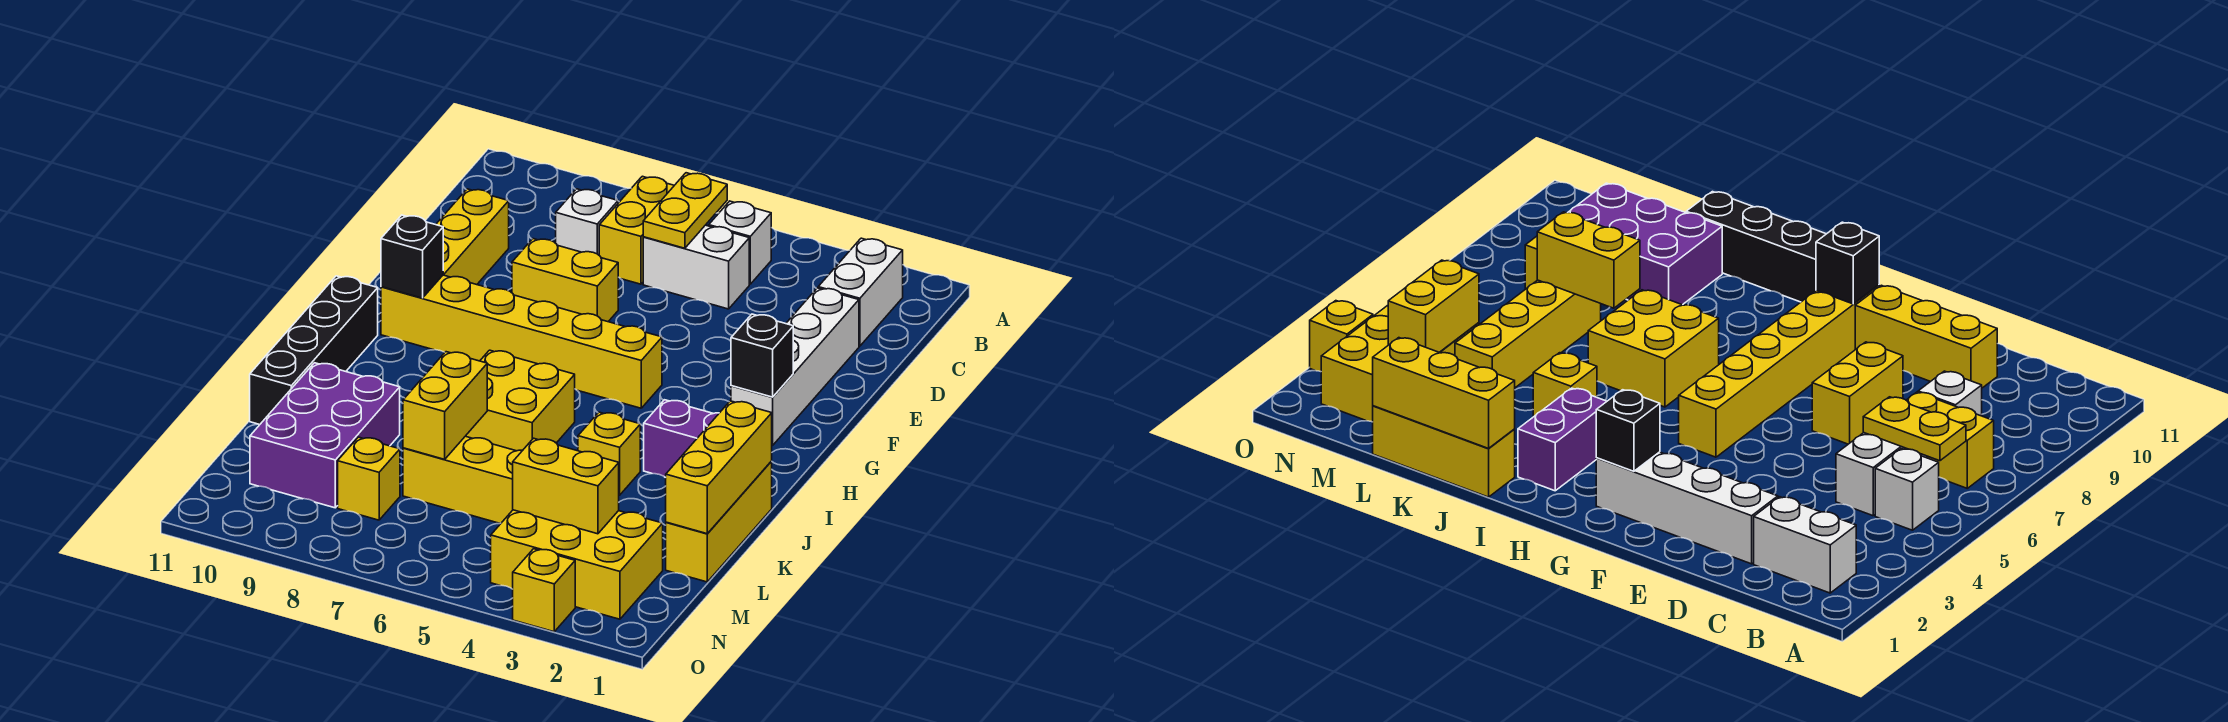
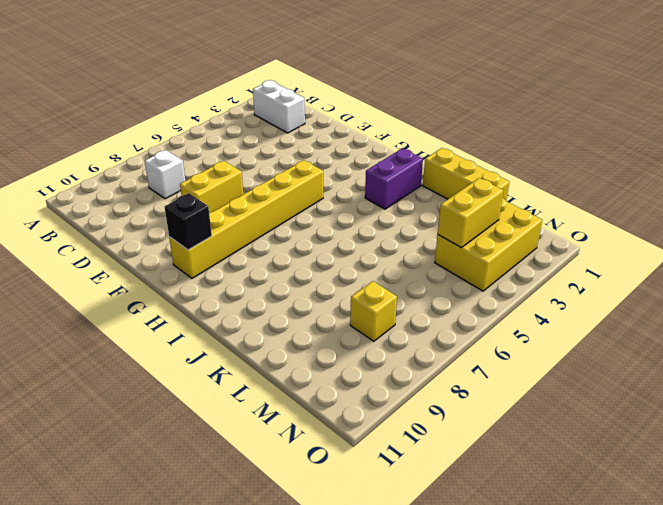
none -> white 1x1 brick [709,201,771,284]
none -> yellow 1x2 brick [599,176,674,284]
none -> white 1x2 brick [643,225,749,309]

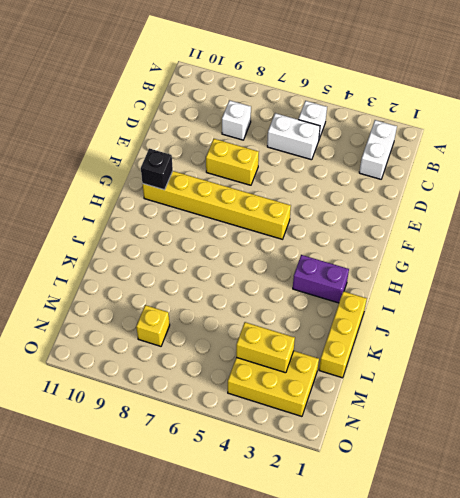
none -> yellow 1x2 brick [599,176,674,284]
none -> white 1x4 brick [731,288,859,445]
none -> yellow 1x3 brick [436,189,509,285]

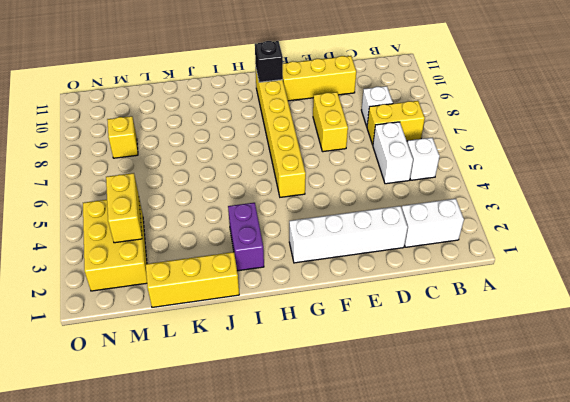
none -> black 1x4 brick [250,276,378,424]
none -> yellow 2x2 brick [466,350,575,451]
none -> yellow 1x1 brick [578,412,640,495]

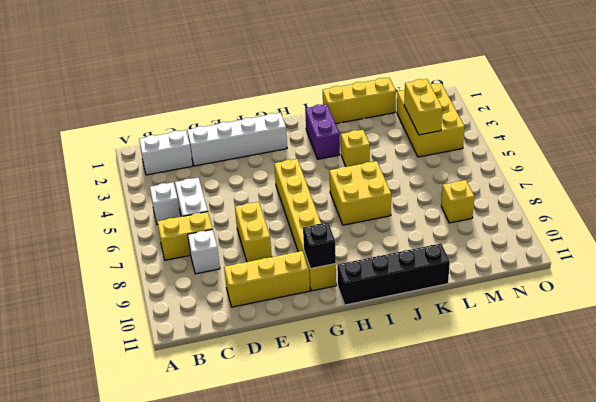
none -> purple 2x3 brick [250,363,400,508]
none -> yellow 1x4 brick [403,436,523,523]
none -> yellow 1x1 brick [513,549,575,632]

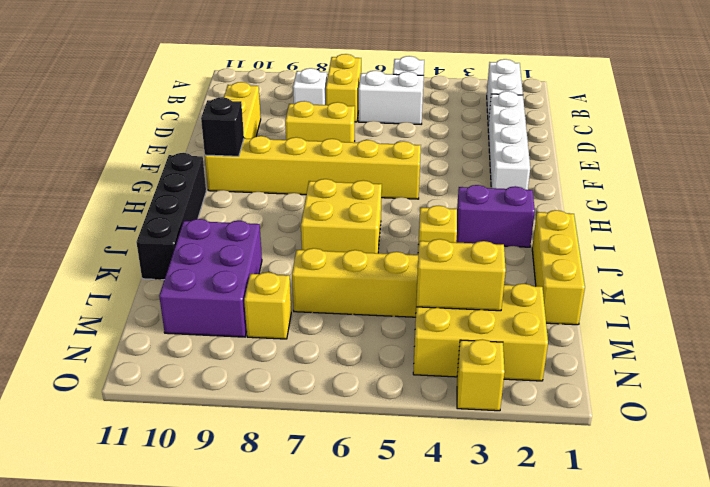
none -> yellow 1x2 plate [643,173,727,248]
none -> black 1x1 brick [731,314,793,397]
none -> yellow 1x3 brick [665,401,772,534]

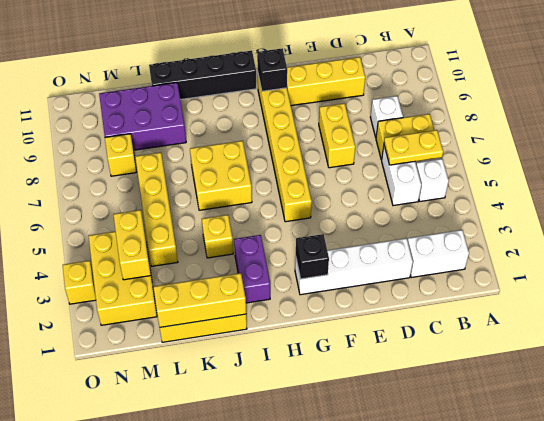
none -> yellow 1x2 brick [403,352,487,459]

